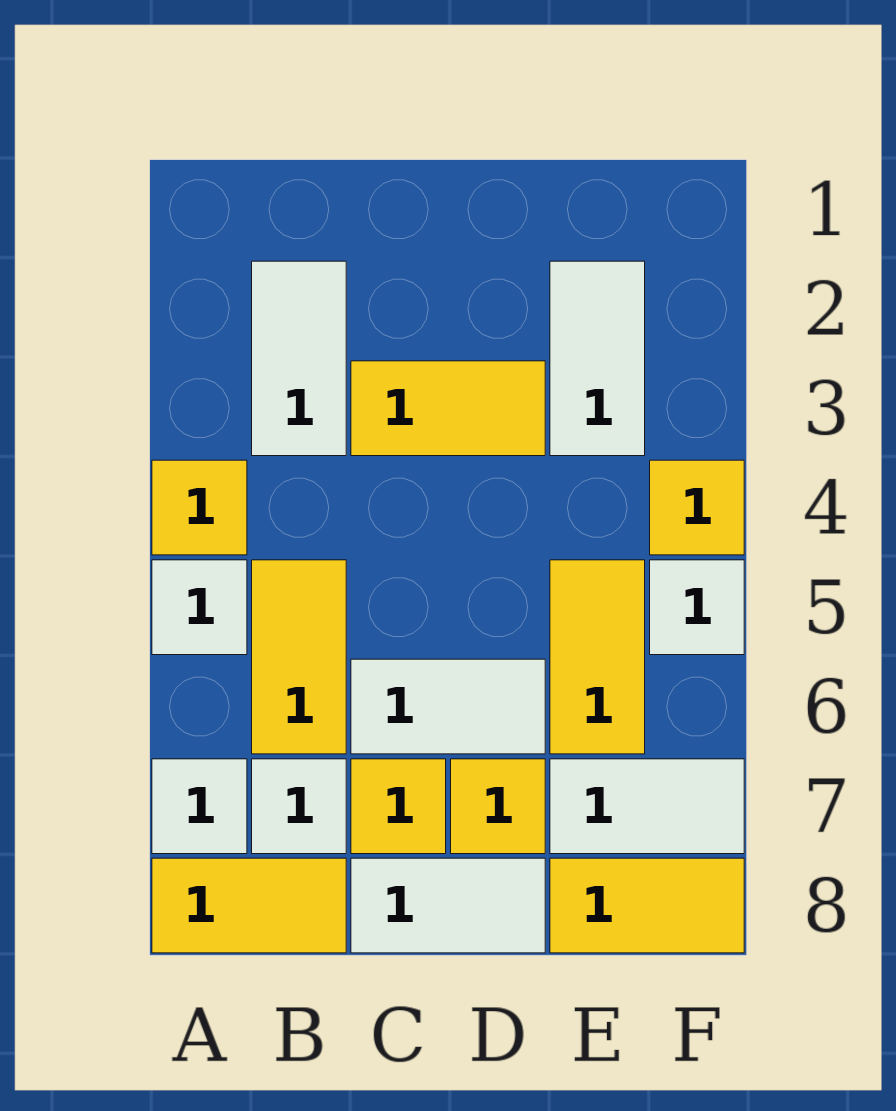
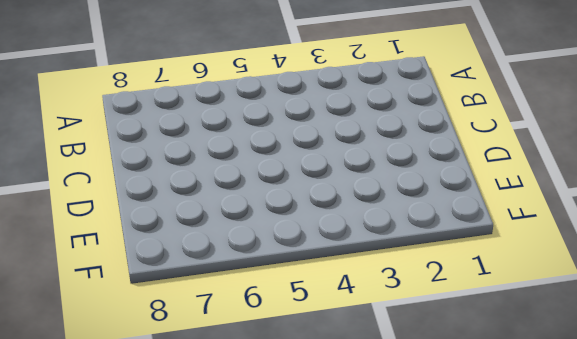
none -> yellow 1x1 tile [152,460,247,555]
none -> white 1x1 tile [152,560,247,655]
none -> white 1x1 tile [152,759,247,854]

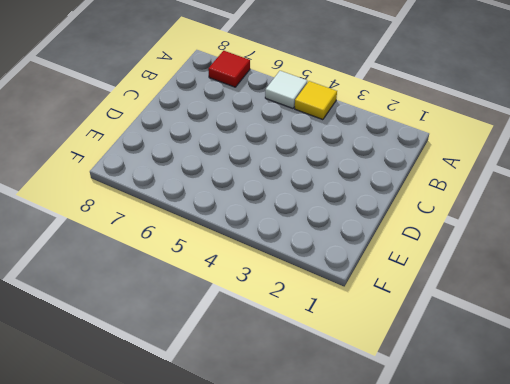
red 1x1 tile [208,51,250,87] -> white 1x1 tile [152,759,247,854]
none -> yellow 1x2 tile [152,858,346,953]
none -> white 1x2 tile [252,261,346,456]
none -> yellow 1x2 tile [252,560,346,754]

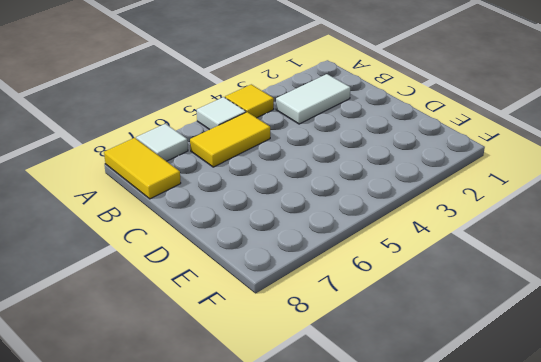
none -> white 1x1 tile [252,759,346,854]
none -> yellow 1x2 tile [351,361,545,456]
none -> white 1x2 tile [351,659,545,754]

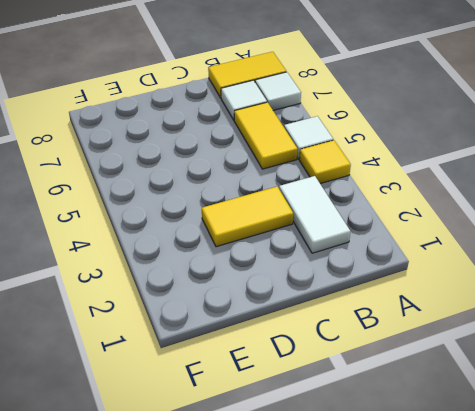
none -> white 1x2 tile [351,659,545,754]
none -> yellow 1x1 tile [351,759,446,854]
none -> white 1x2 tile [351,858,545,953]

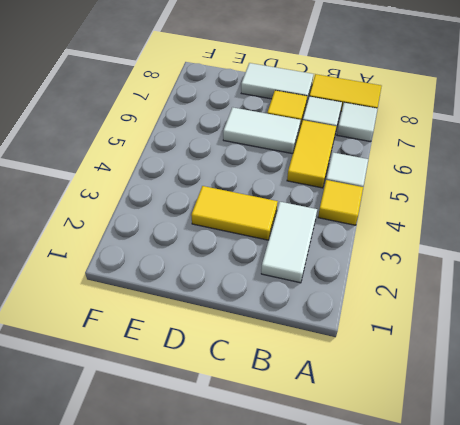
none -> yellow 1x1 tile [451,759,545,854]
none -> white 1x2 tile [550,261,645,456]
none -> yellow 1x2 tile [550,560,645,754]

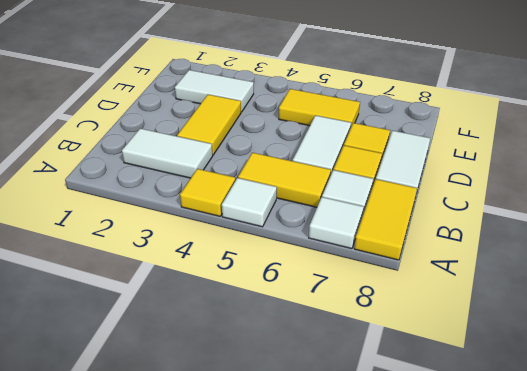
none -> white 1x2 tile [550,759,744,854]
none -> yellow 1x2 tile [550,858,744,953]
none -> yellow 1x1 tile [650,460,744,555]

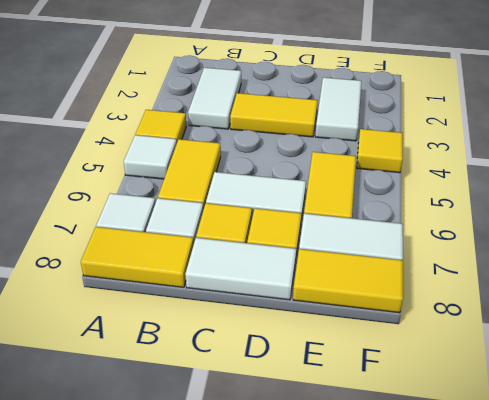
none -> white 1x1 tile [650,560,744,655]

